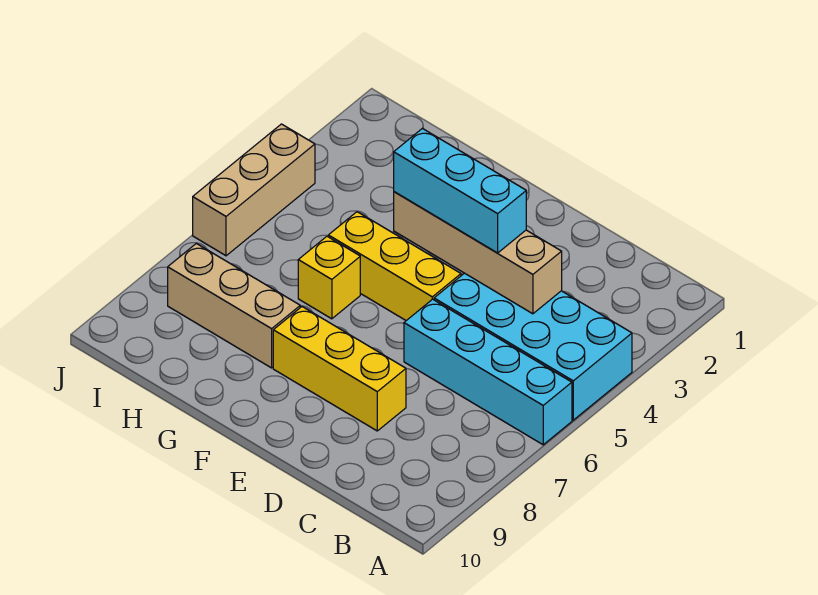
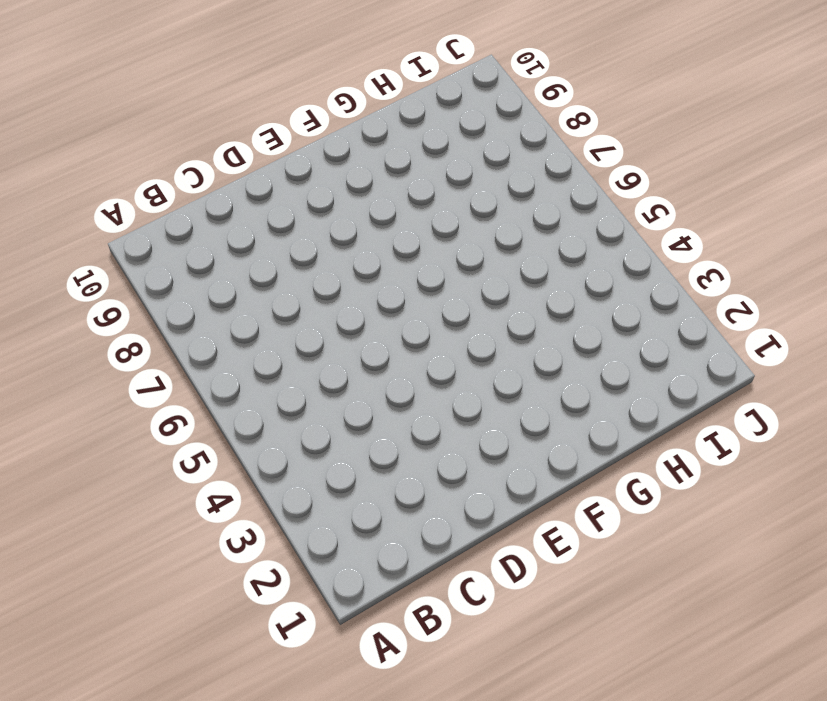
none -> cyan 2x4 brick [434,273,632,420]
none -> cyan 1x4 brick [404,299,572,445]

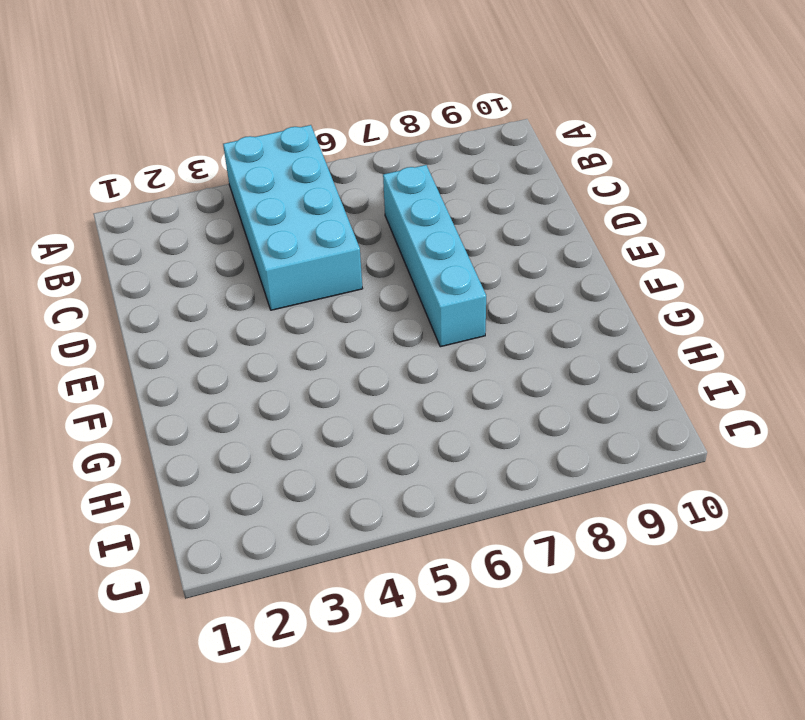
cyan 1x4 brick [383,165,486,347] -> cyan 1x4 brick moved to [404,299,572,445]
none -> yellow 1x3 brick [273,307,406,431]
none -> yellow 1x3 brick [328,212,461,321]

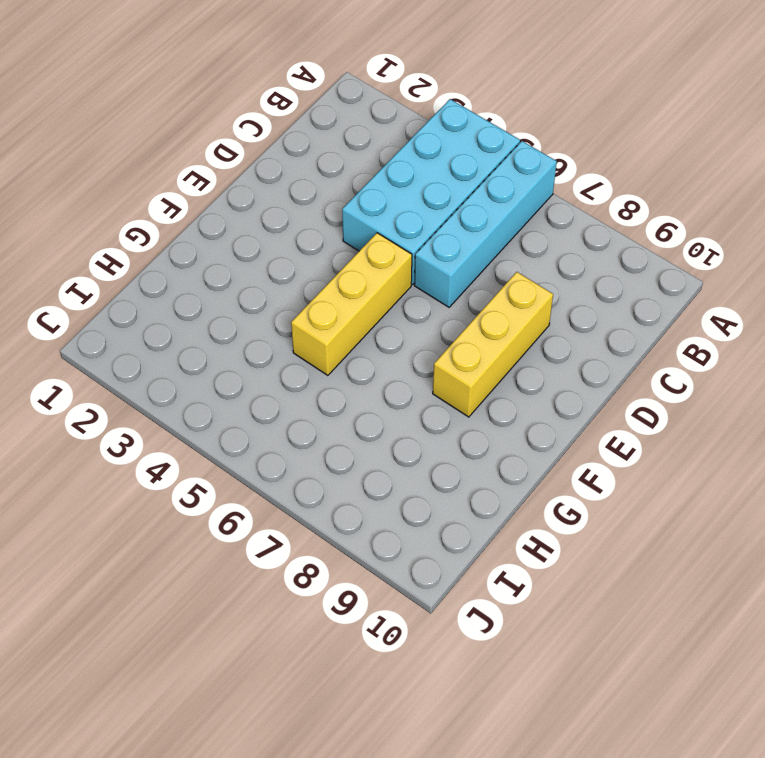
none -> yellow 1x1 brick [298,236,360,319]
none -> tan 1x3 brick [168,243,300,368]

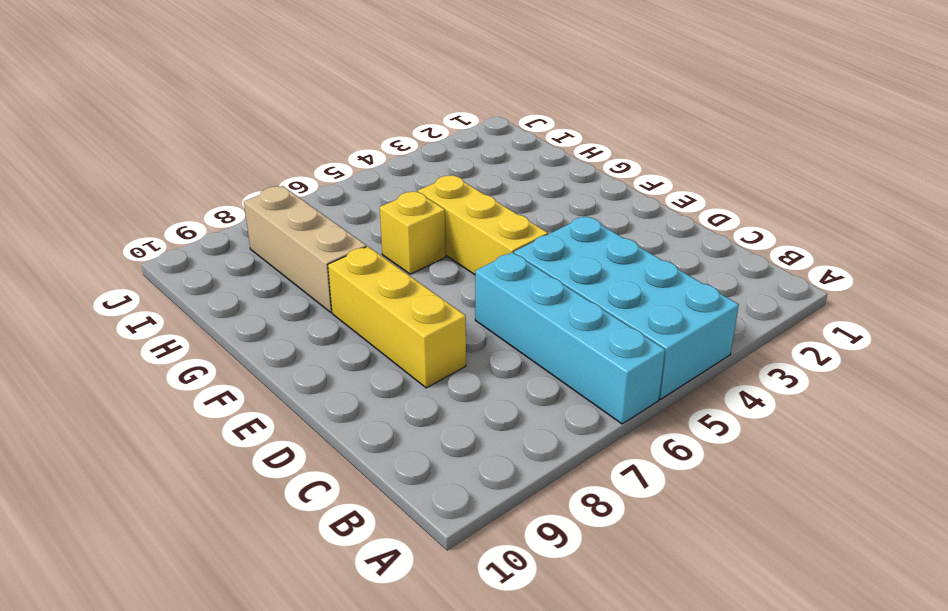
none -> tan 1x3 brick [193,124,315,256]
none -> tan 1x4 brick [394,192,562,314]

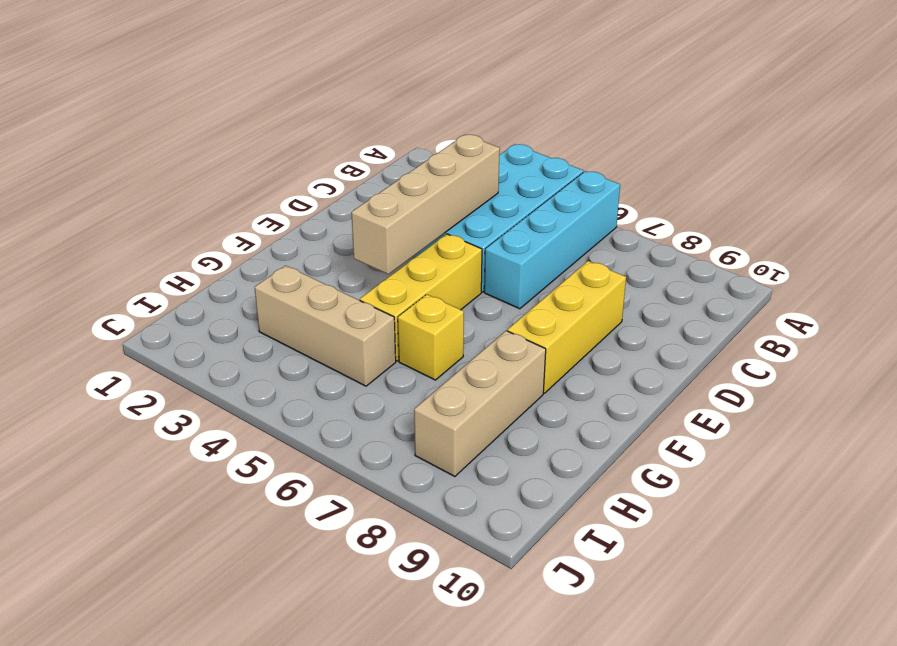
tan 1x3 brick [255,266,396,386] -> tan 1x3 brick moved to [193,124,315,256]
none -> cyan 1x3 brick [394,128,526,253]

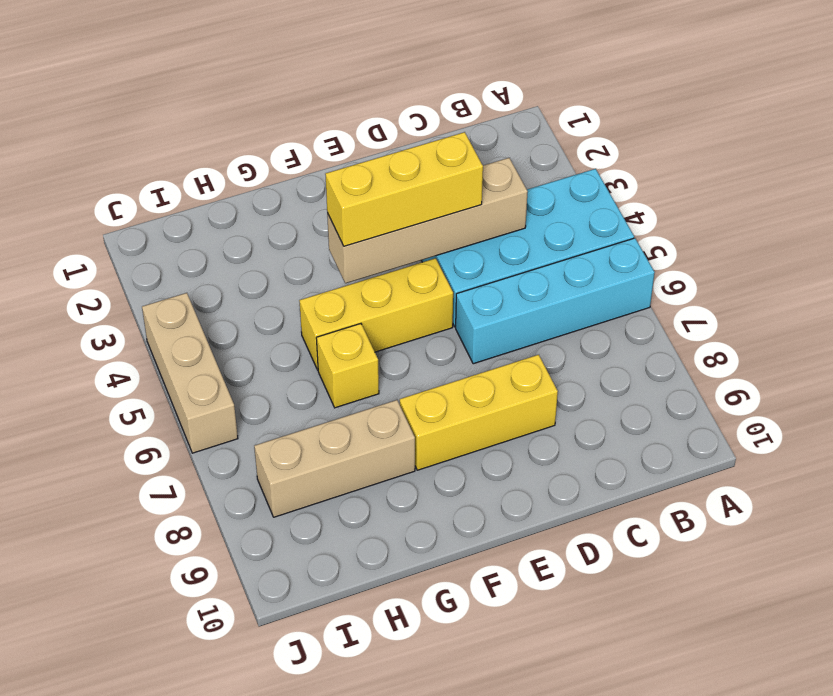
yellow 1x3 brick [325,132,483,246] -> cyan 1x3 brick [394,128,526,253]

